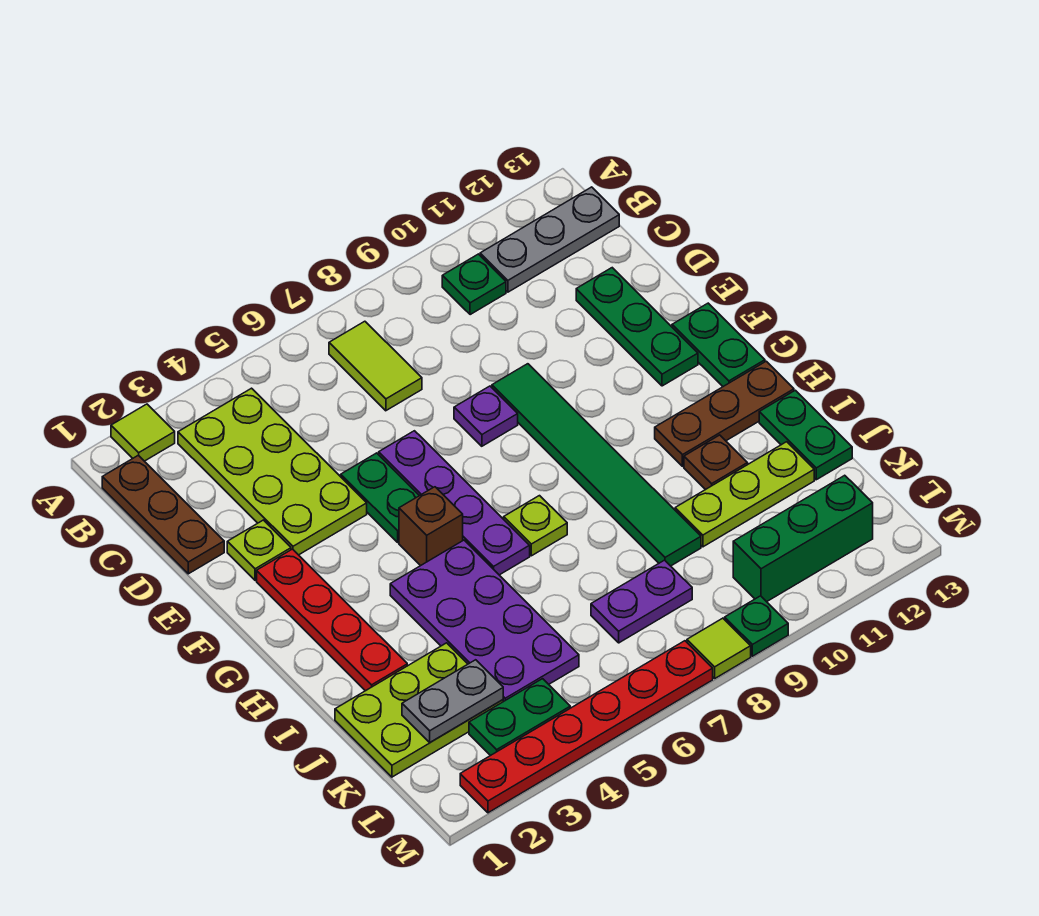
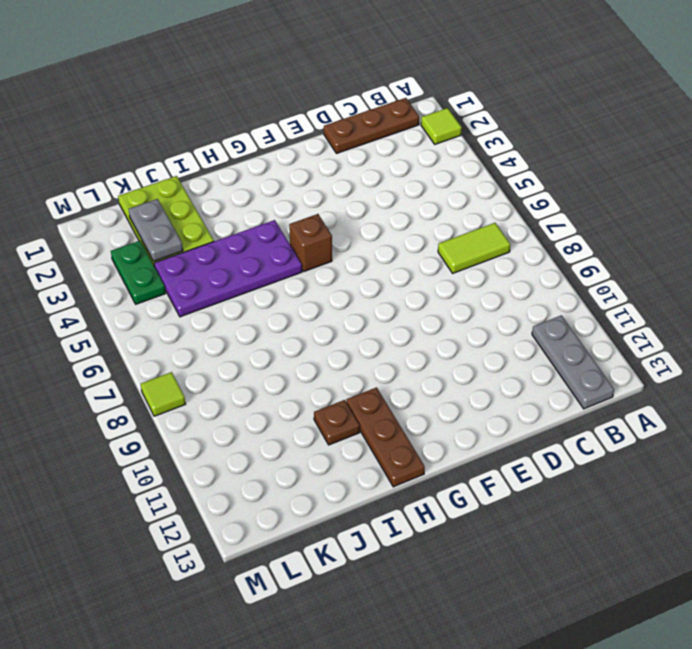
none -> lime 2x4 plate [178,388,367,555]
none -> green 1x1 plate [442,254,506,315]
none -> green 1x3 plate [576,268,698,386]

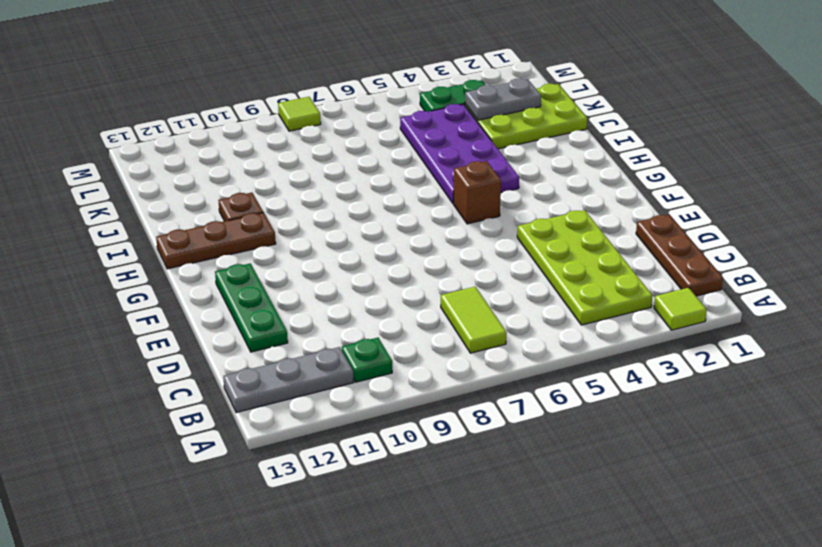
none -> lime 1x1 plate [227,520,291,581]
none -> green 1x2 plate [341,453,419,542]
none -> purple 1x4 plate [379,431,530,575]

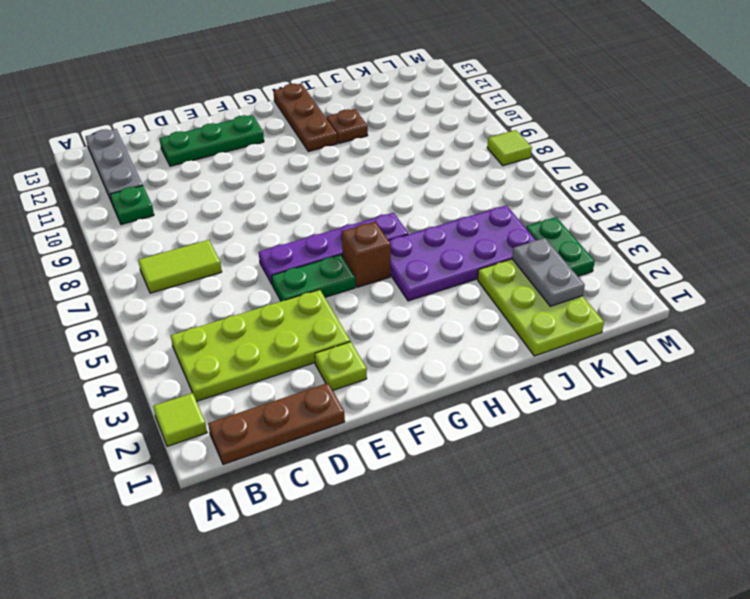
none -> purple 1x1 plate [454,386,518,446]
none -> green 1x6 tile [492,364,701,566]
none -> red 1x4 plate [257,549,407,691]

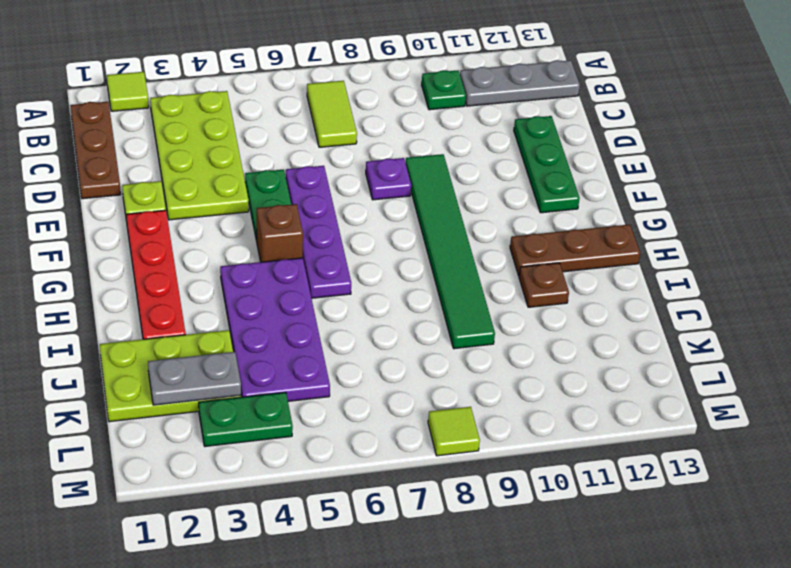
none -> green 1x2 plate [672,303,765,386]
none -> lime 1x1 plate [504,496,567,556]
none -> green 1x2 plate [759,390,852,480]

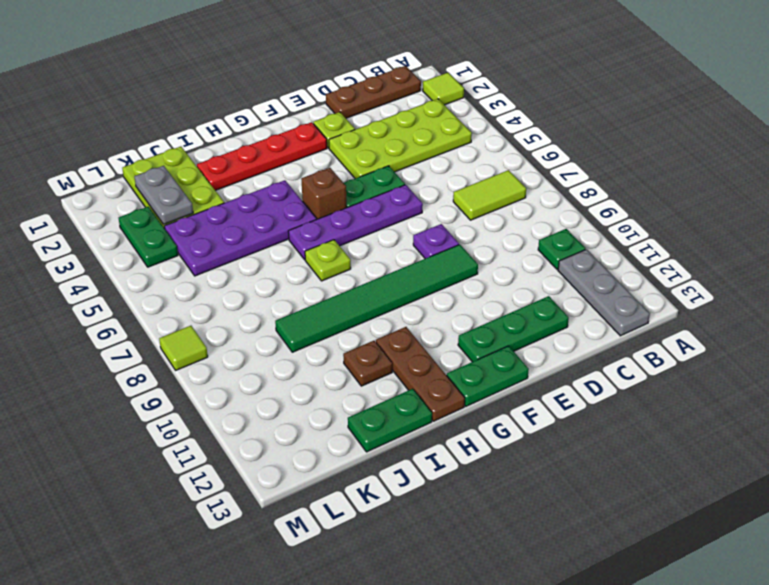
none -> lime 1x3 plate [675,442,814,547]
none -> purple 1x2 plate [591,560,692,643]
none -> green 1x3 brick [733,475,873,602]

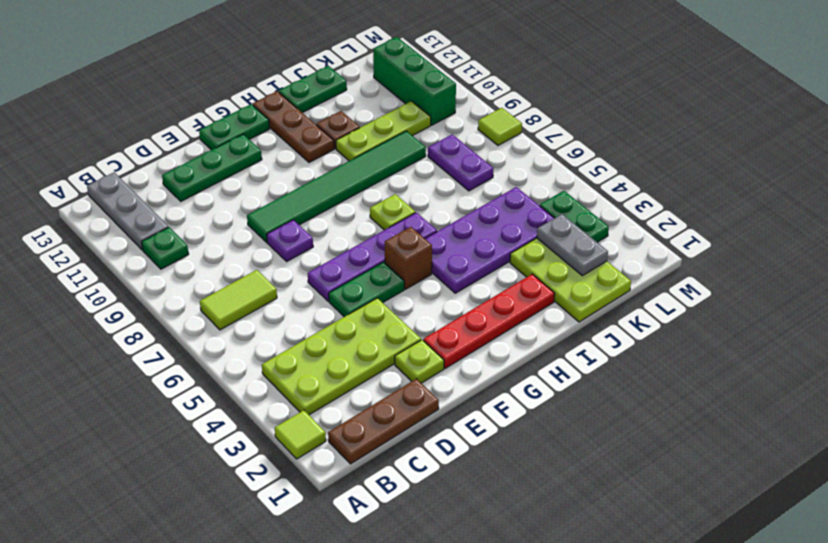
lime 1x3 plate [336,101,431,161] -> lime 1x3 plate turned to [675,442,814,547]
none -> red 1x6 plate [460,641,713,813]
none -> green 1x1 plate [725,596,788,656]

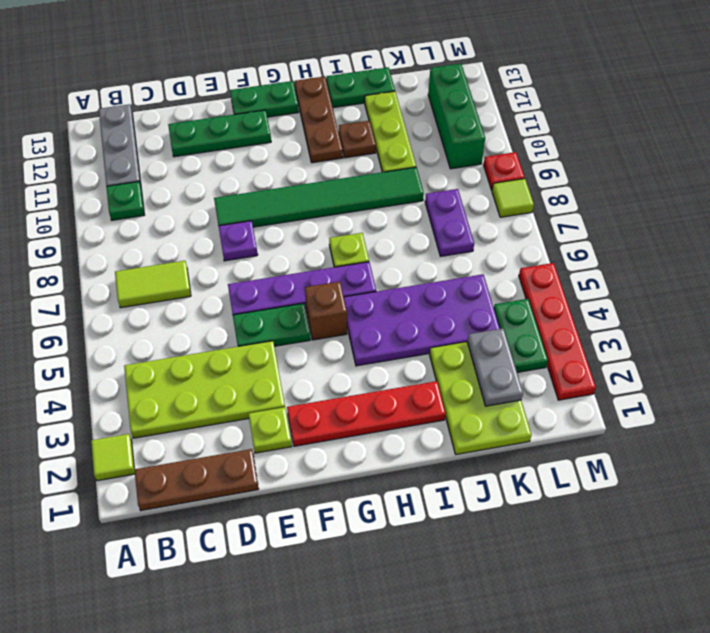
red 1x4 plate [519,263,596,400] -> red 1x6 plate [460,641,713,813]
red 1x1 plate [484,152,525,190] -> green 1x1 plate [725,596,788,656]

